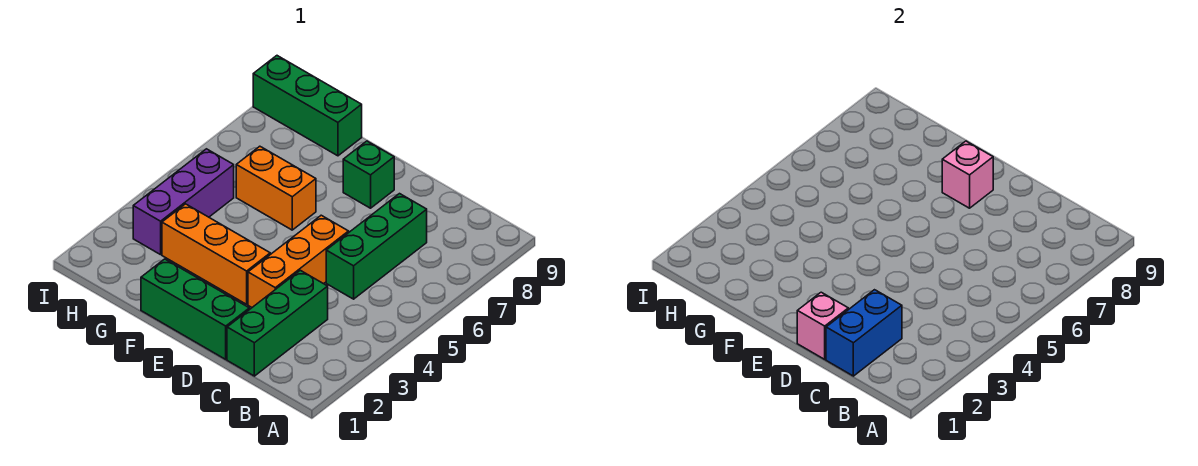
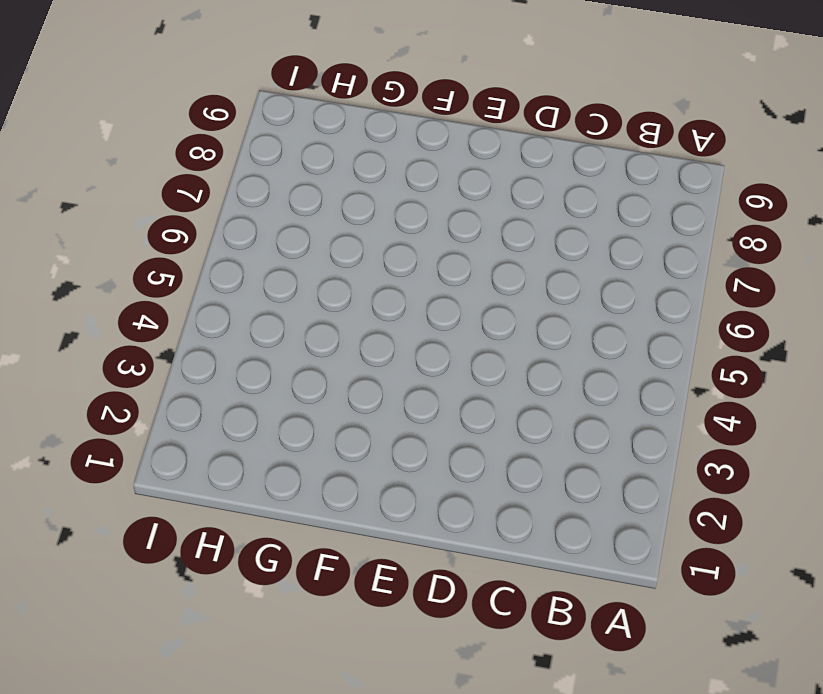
none -> green 1x3 brick [227,270,328,376]
none -> green 1x3 brick [326,194,427,299]
none -> green 1x3 brick [141,259,249,359]

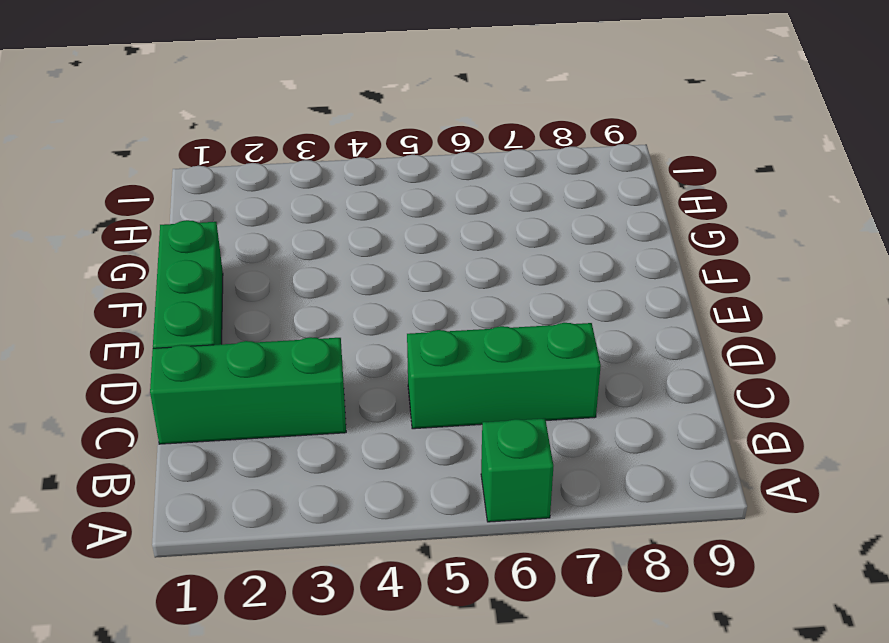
green 1x1 brick [481,418,553,522] -> green 1x1 brick moved to [343,141,394,208]
none -> orange 1x3 brick [248,215,349,307]
none -> orange 1x3 brick [162,204,270,304]
none -> orange 1x2 brick [236,146,316,230]

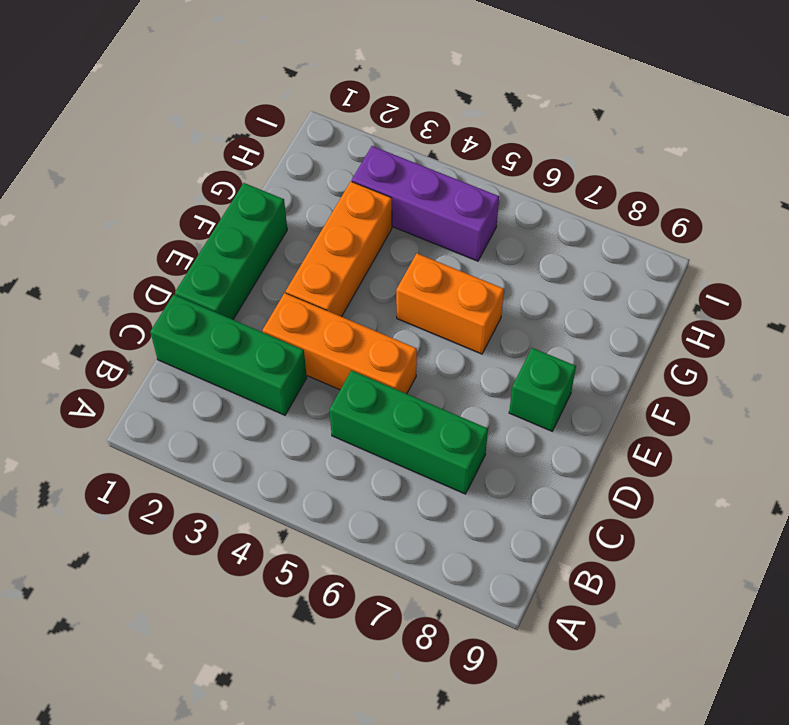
orange 1x2 brick [396,253,504,354] -> orange 1x2 brick turned to [236,146,316,230]
none -> green 1x3 brick [253,56,362,156]
none -> blue 1x2 brick [826,290,902,376]
none -> pink 1x1 brick [797,292,848,359]

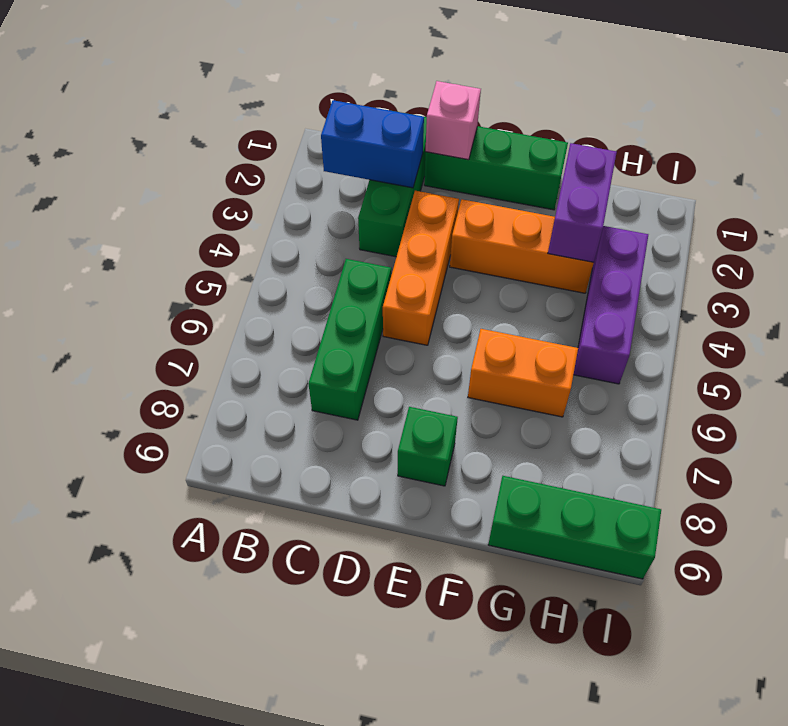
blue 1x2 brick [321,100,424,188] -> blue 1x2 brick turned to [826,290,902,376]
purple 1x2 brick [548,143,617,263] -> none
none -> pink 1x1 brick [942,141,993,208]

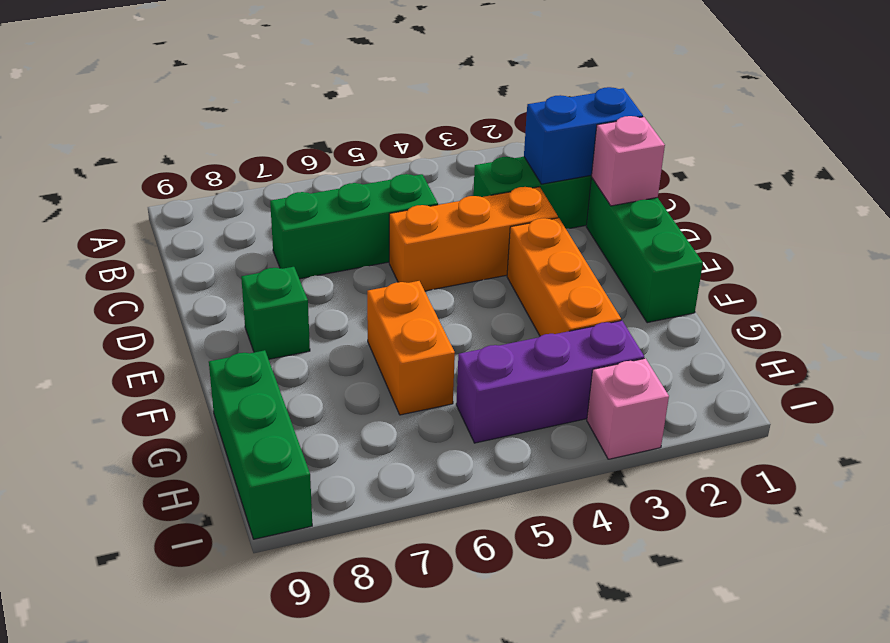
pink 1x1 brick [587,358,669,459] -> pink 1x1 brick moved to [942,141,993,208]

